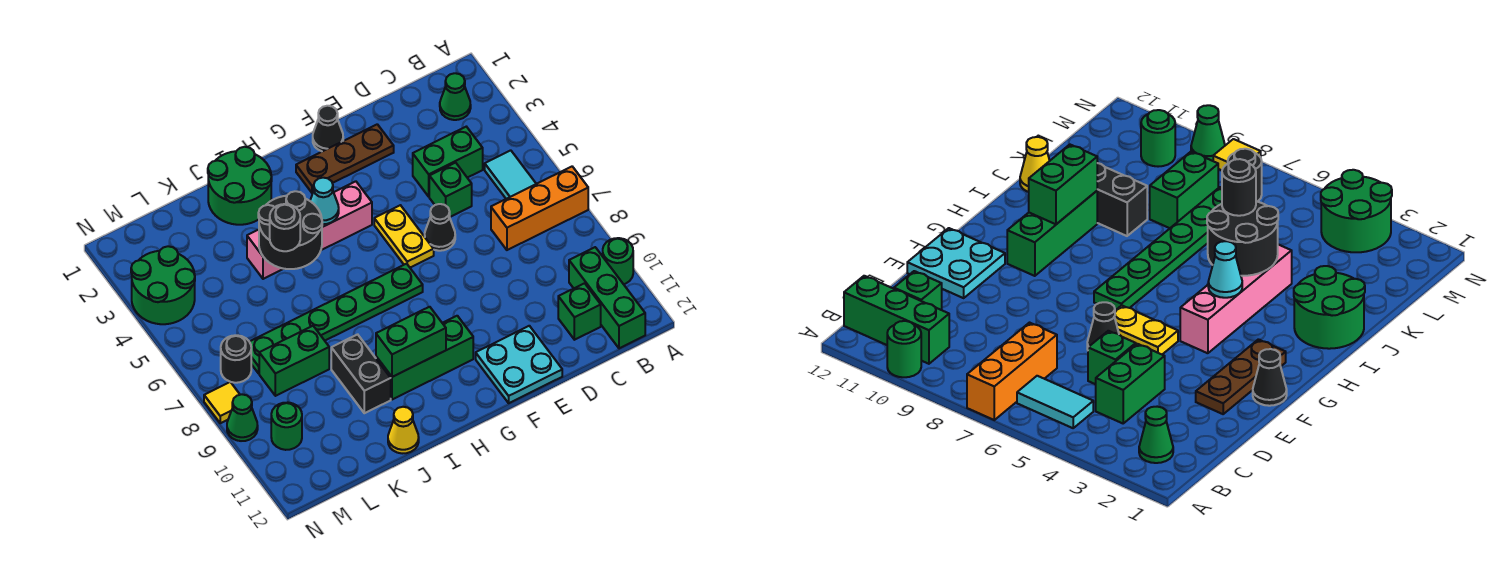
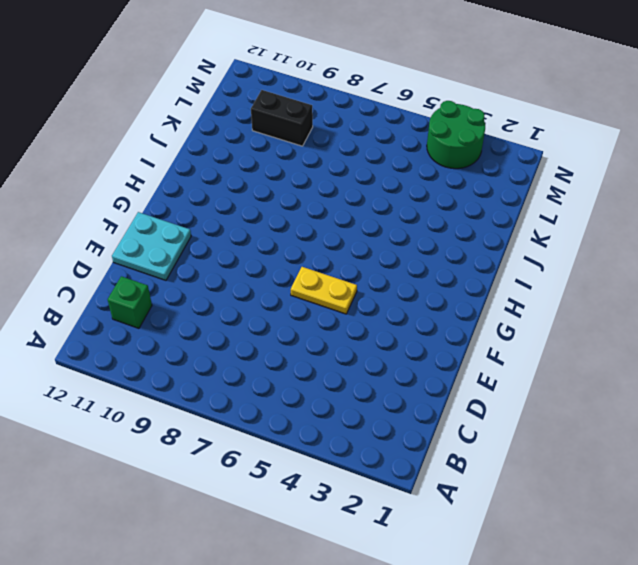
black 1x2 brick [251,90,313,146] -> black 1x2 brick moved to [331,334,391,413]
none -> orange 1x3 brick [491,167,588,250]
none -> green 1x1 round brick [603,238,633,284]
none -> green 1x1 cone [440,73,471,120]

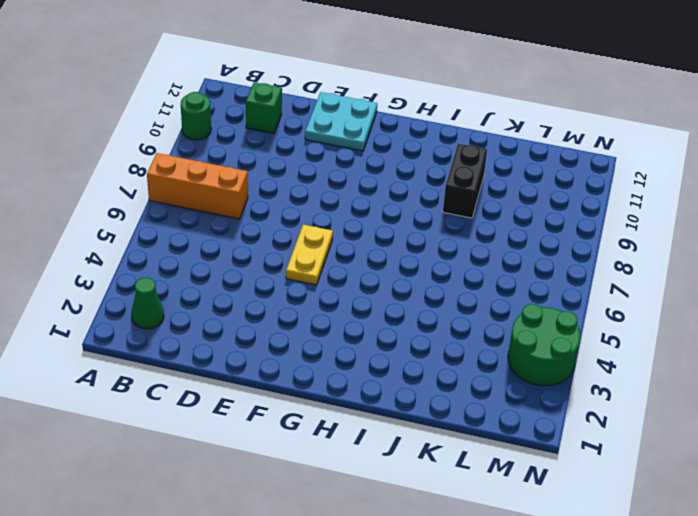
none -> cyan 1x2 tile [485,150,536,199]
none -> green 1x3 brick [569,247,645,348]
none -> green 1x2 brick [413,127,483,197]

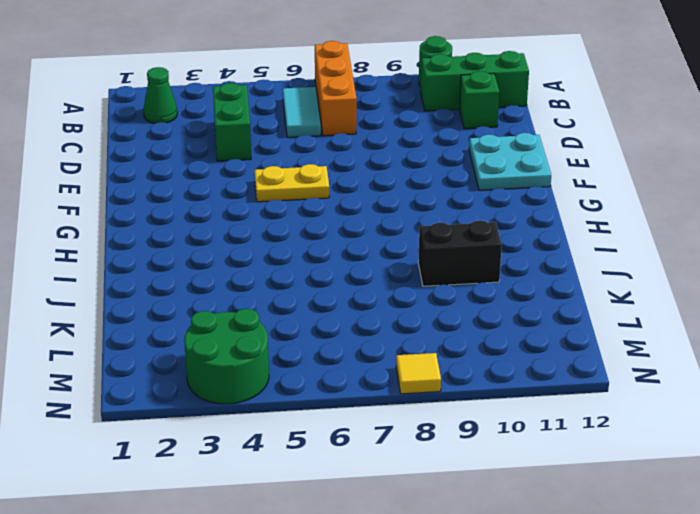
cyan 1x2 tile [283,87,321,137] -> cyan 1x2 tile turned to [485,150,536,199]
none -> green 1x1 brick [429,163,472,217]
none -> brown 1x3 plate [296,124,394,193]
none -> black 1x1 cone [425,204,455,251]

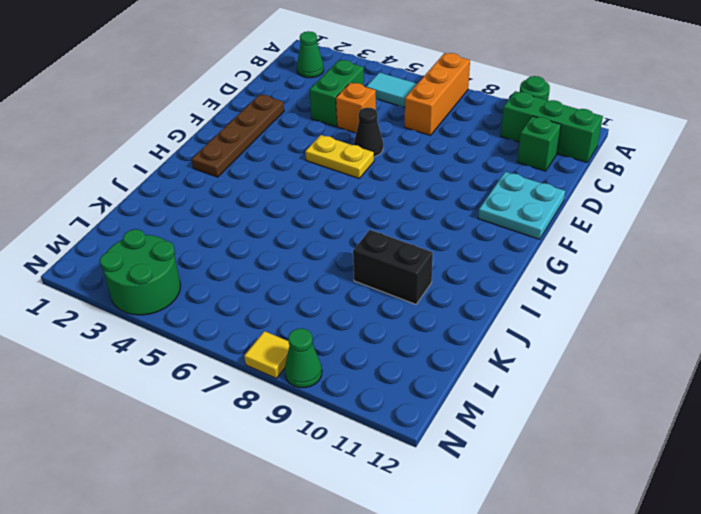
orange 1x1 brick [336,83,376,133] -> green 1x1 brick [429,163,472,217]
brown 1x4 plate [192,94,284,177] -> brown 1x3 plate [296,124,394,193]
none -> black 1x1 cone [313,106,343,151]
none -> pink 1x4 brick [247,181,372,279]
none -> green 1x6 plate [249,264,423,373]

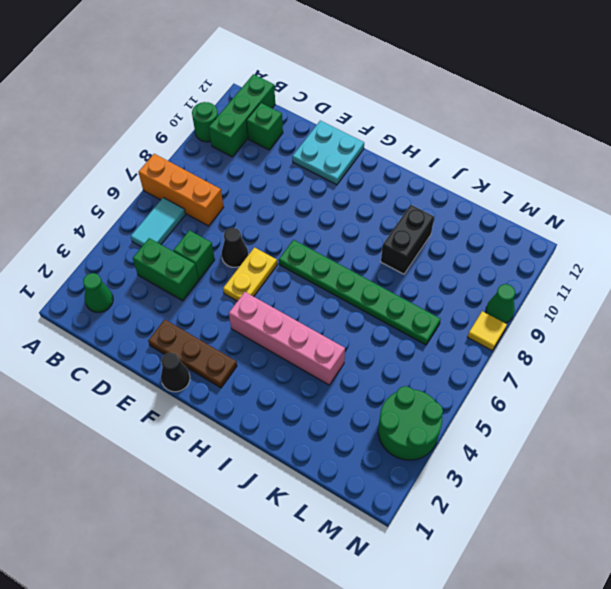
none -> green 1x3 brick [376,316,473,400]
none -> green 2x2 round brick [208,147,272,225]
none -> yellow 1x1 cone [388,407,419,454]

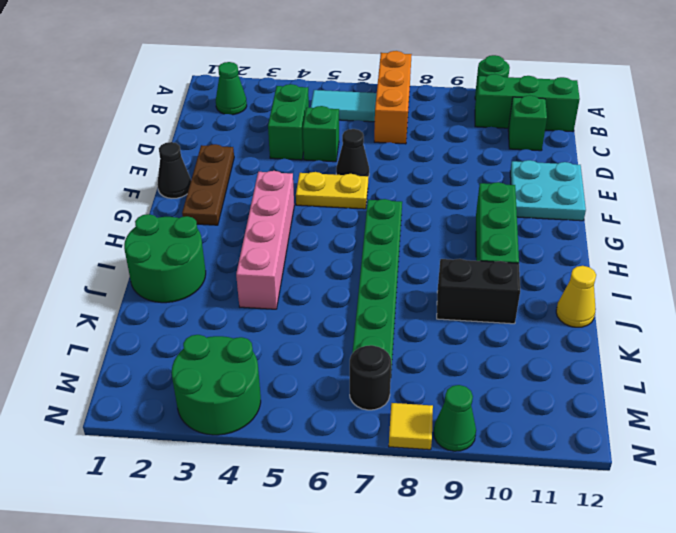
none -> green 1x2 brick [259,326,329,396]
none -> green 1x1 round brick [271,403,302,450]
none -> cyan 1x1 cone [310,178,339,224]

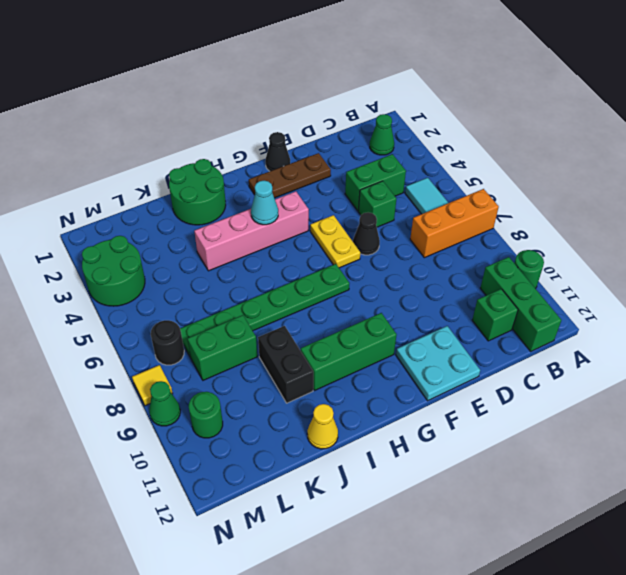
none -> green 1x2 brick [376,307,446,377]
none -> black 2x2 round brick [258,191,322,269]
none -> black 1x1 round brick [270,204,300,251]

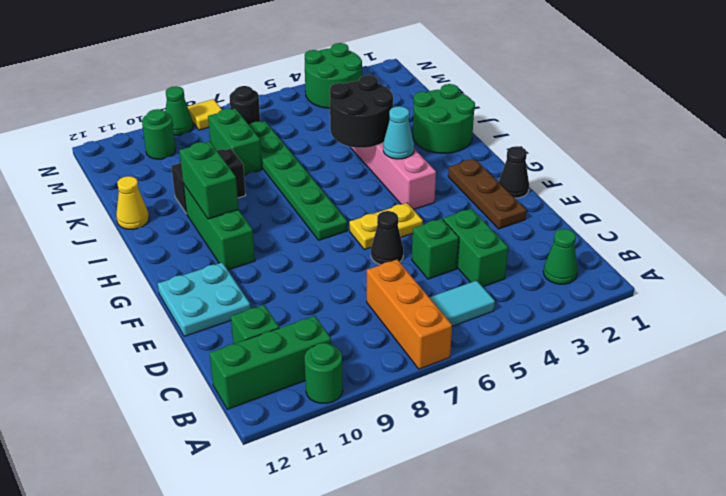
none -> black 1x1 round brick [270,204,300,251]

